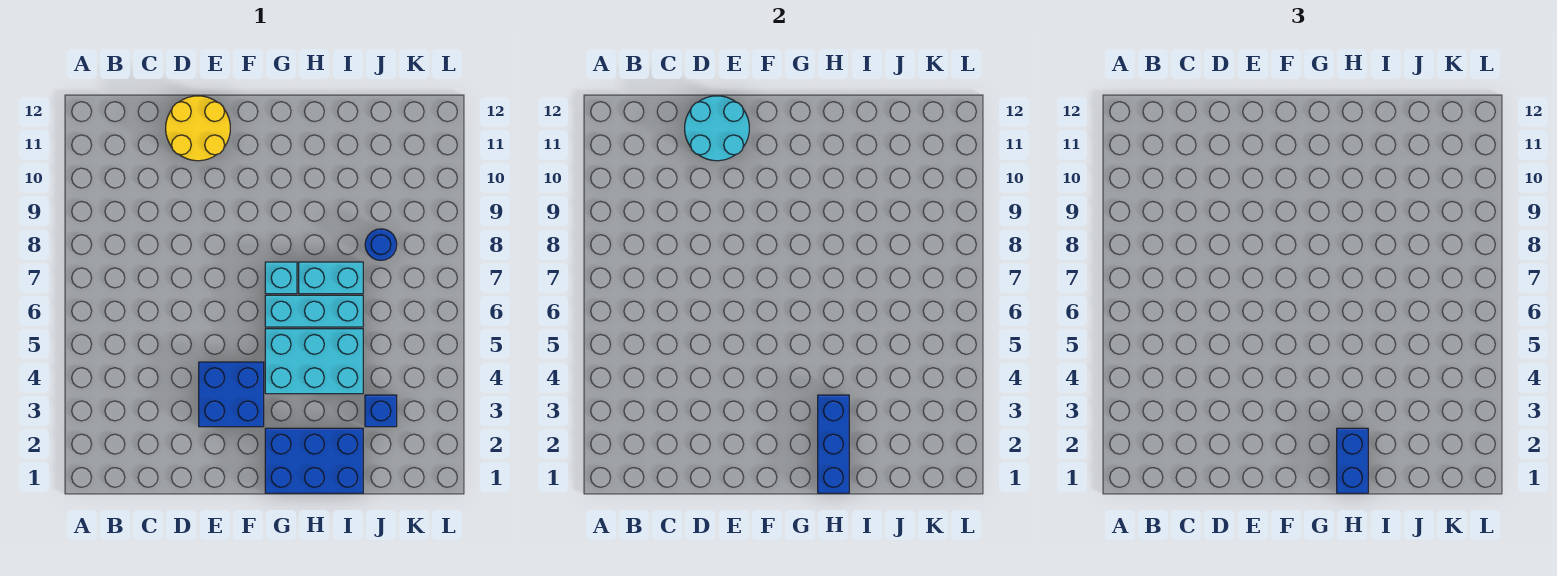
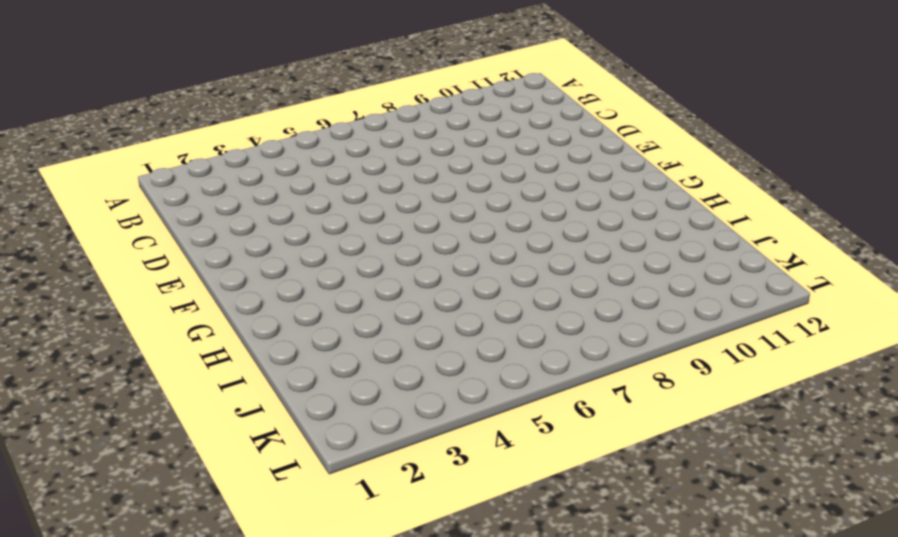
none -> yellow 2x2 round brick [166,96,230,161]
none -> blue 2x2 brick [199,362,264,427]
none -> blue 2x3 brick [265,428,363,493]

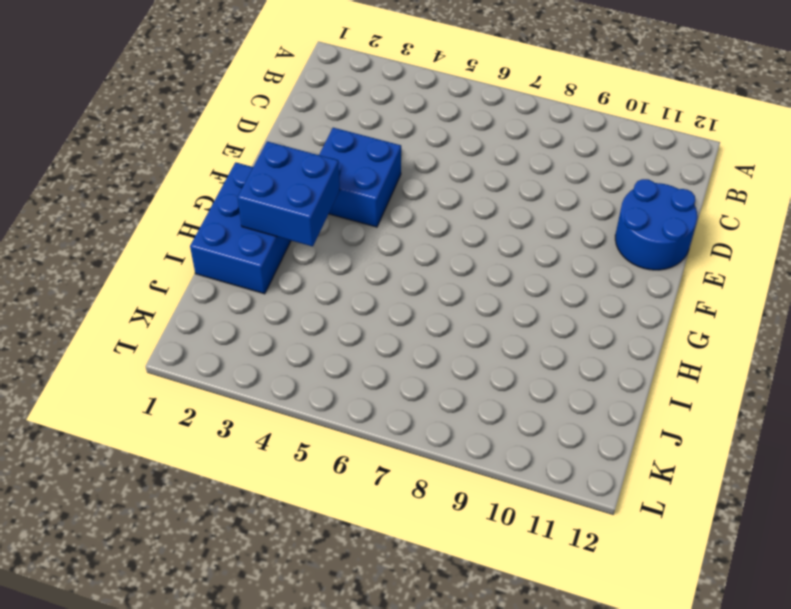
blue 2x2 round brick [615,179,697,270] -> yellow 2x2 round brick [166,96,230,161]
blue 2x2 brick [237,141,340,247] -> blue 1x3 brick [818,395,849,493]
none -> cyan 2x3 brick [265,329,363,394]
none -> cyan 1x3 brick [265,295,363,327]
none -> cyan 1x1 brick [265,262,297,294]

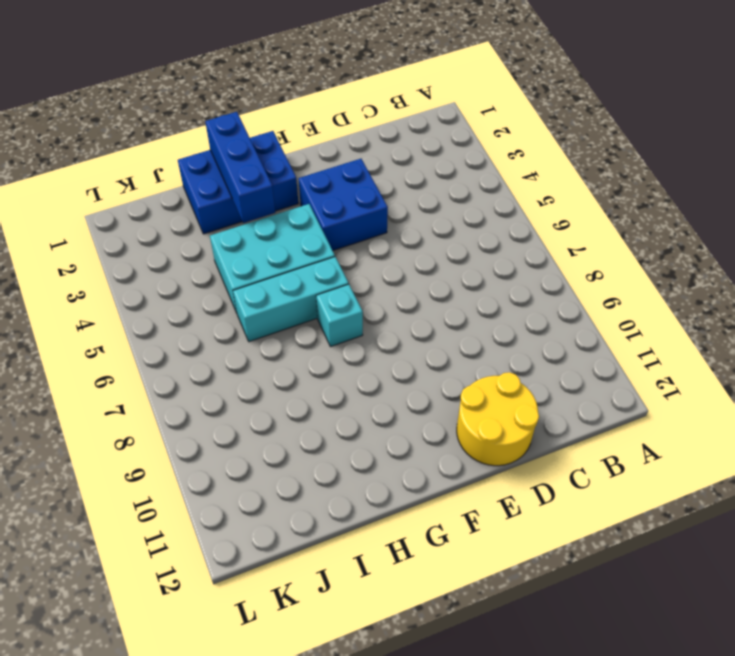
none -> cyan 1x2 brick [299,262,363,294]
none -> blue 1x1 brick [365,395,397,427]
none -> blue 1x1 round brick [365,229,397,260]

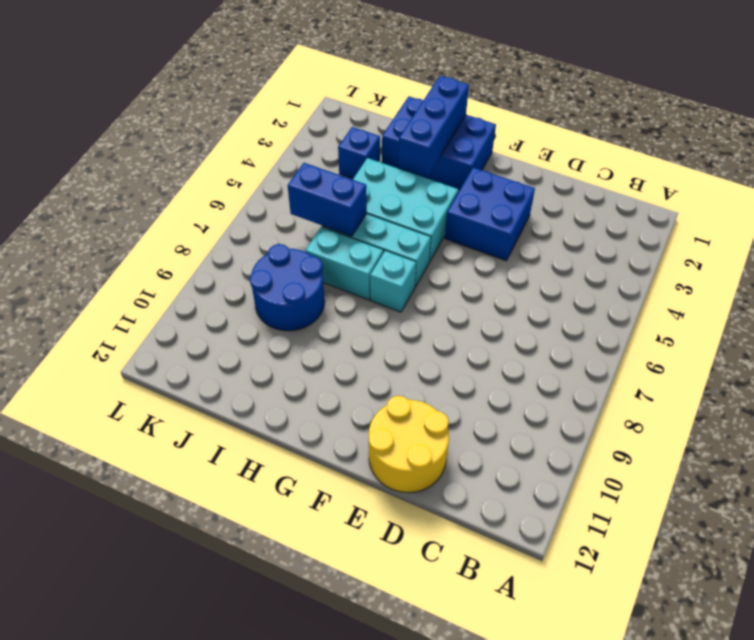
blue 1x2 brick [288,163,367,236] -> blue 1x2 brick turned to [1337,428,1368,493]
blue 2x2 round brick [250,244,325,331] -> blue 1x1 round brick [365,229,397,260]
none -> cyan 2x2 round brick [685,96,749,161]

